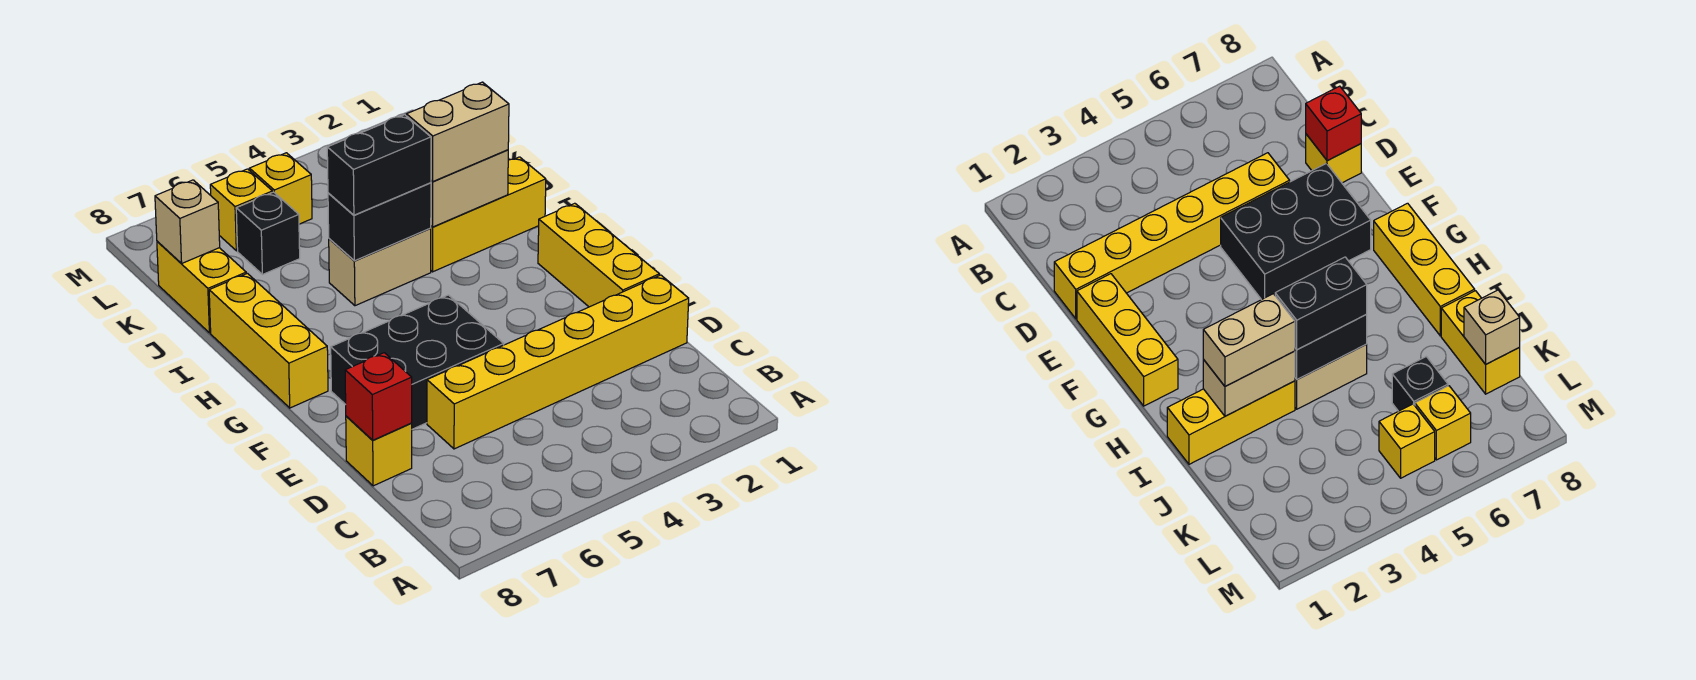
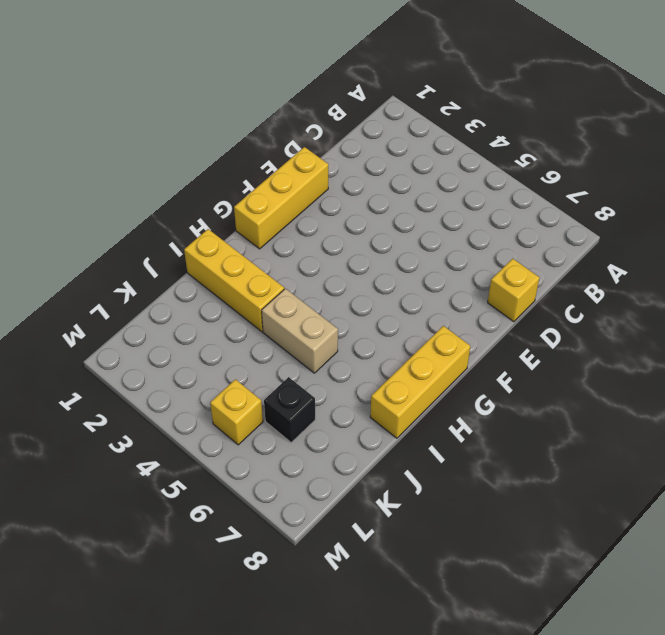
none -> yellow 1x6 brick [427,275,689,449]
none -> black 2x3 brick [331,295,504,429]
none -> yellow 1x2 brick [157,241,246,333]

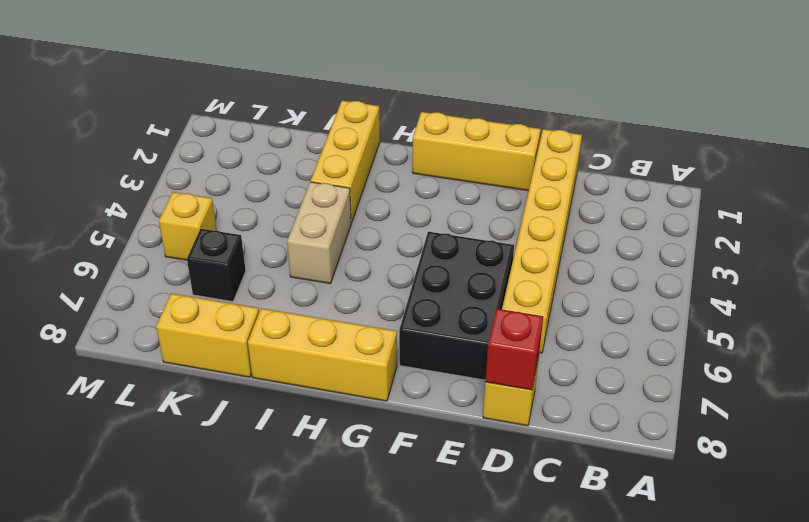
none -> yellow 1x1 brick [210,169,272,251]
none -> tan 1x2 brick [431,150,508,227]
none -> black 1x2 brick [328,183,431,261]

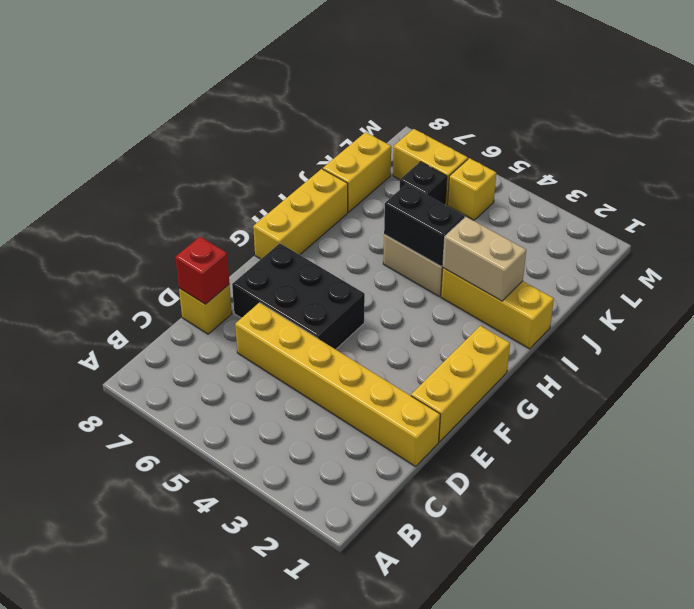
yellow 1x2 brick [393,129,468,205] -> yellow 1x1 brick [210,169,272,251]
none -> tan 1x1 brick [155,180,220,264]
none -> tan 1x2 brick [406,82,509,182]
none -> black 1x2 brick [327,115,431,215]

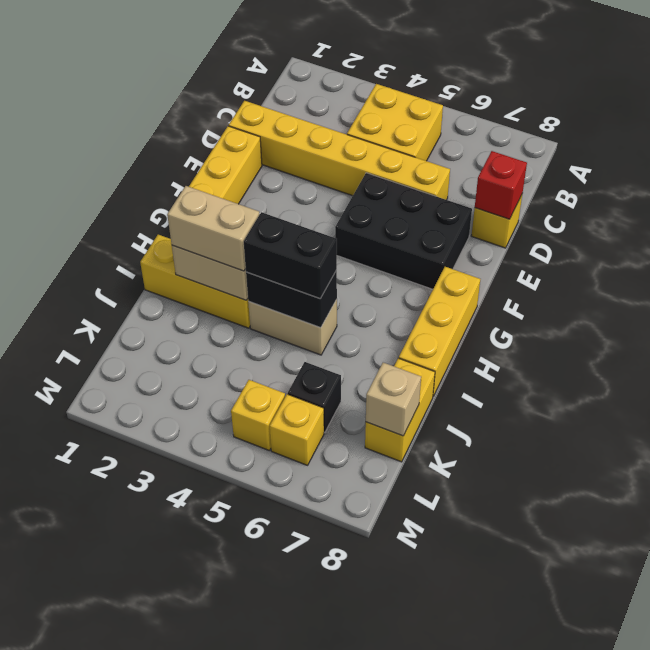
yellow 2x2 brick [347,84,443,161] -> none

